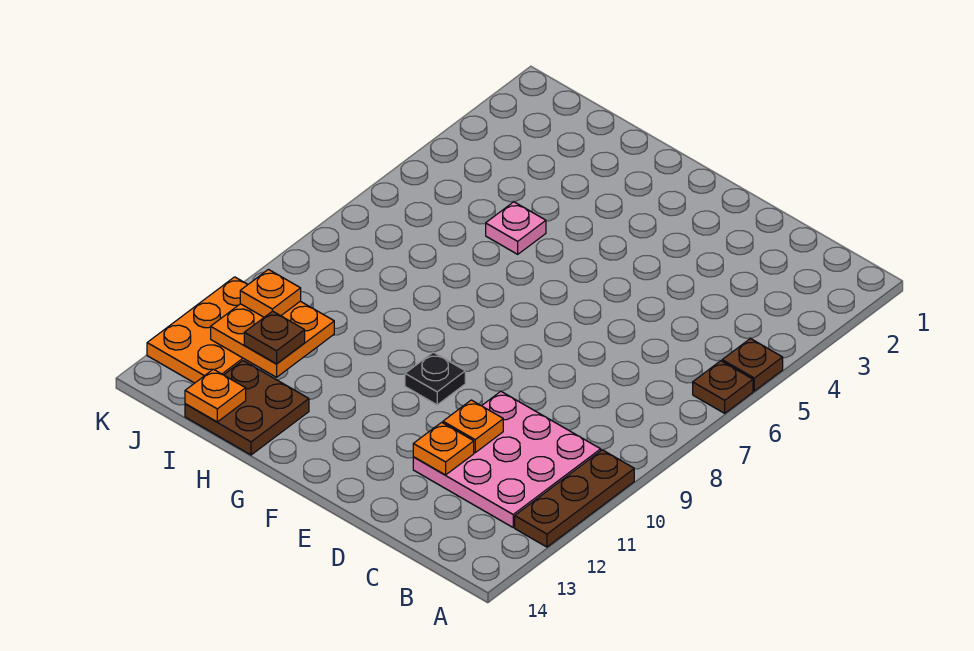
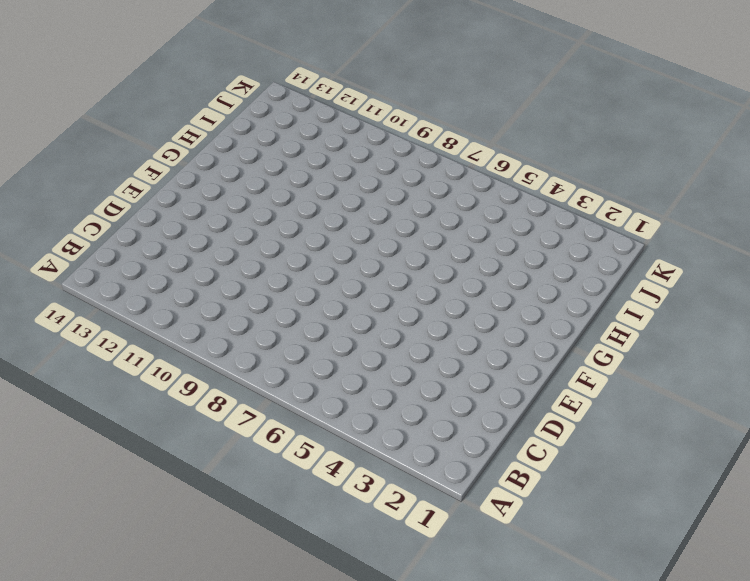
none -> brown 1x1 plate [722,339,783,391]
none -> brown 1x1 plate [693,361,753,413]
none -> brown 1x3 plate [515,450,634,547]

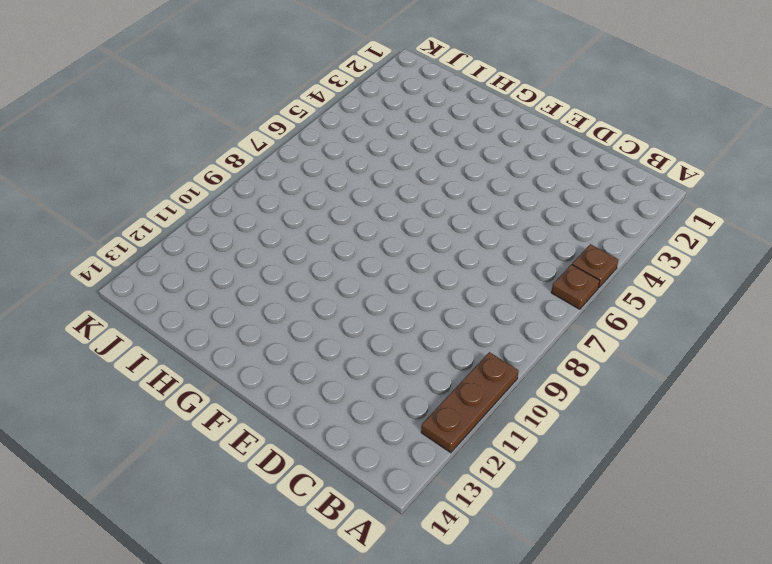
none -> pink 3x3 plate [413,391,601,527]
none -> black 1x1 plate [405,352,465,405]
none -> pink 1x1 plate [486,202,546,254]

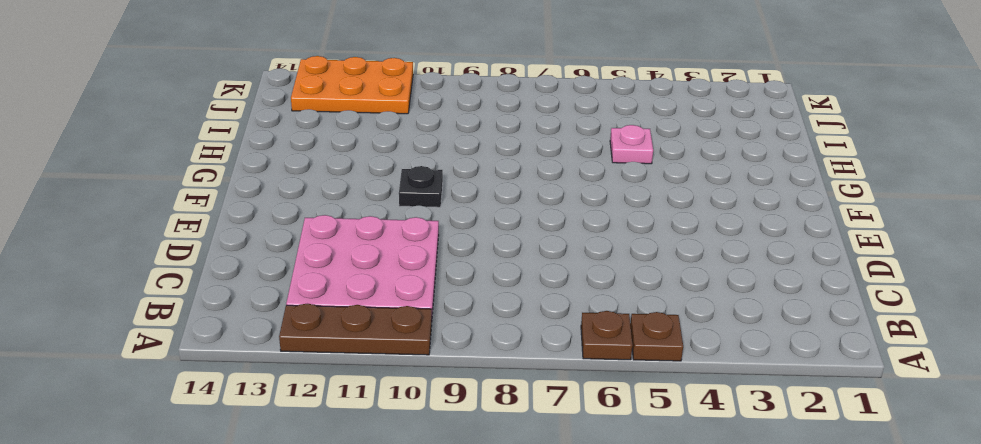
none -> brown 2x2 plate [185,361,309,455]
none -> orange 1x1 plate [443,400,503,453]
none -> orange 1x1 plate [413,422,474,475]

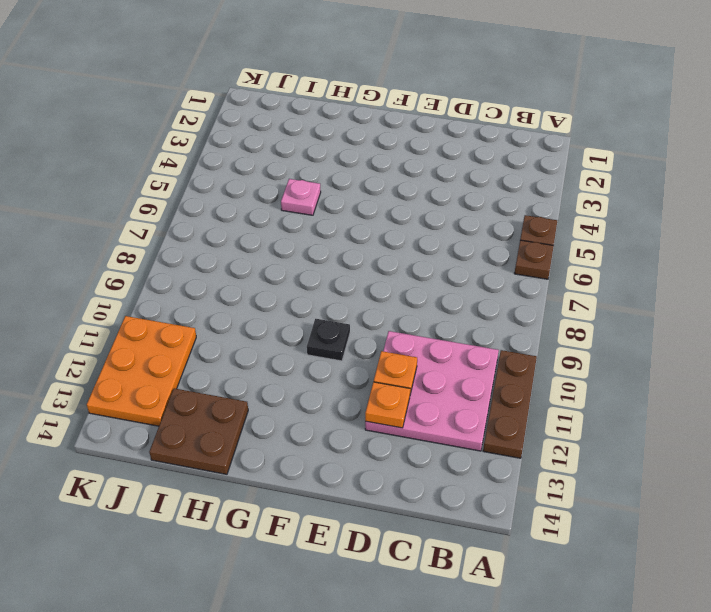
none -> orange 2x2 plate [211,301,334,377]
none -> orange 1x1 plate [185,369,246,422]
none -> brown 1x1 plate [244,311,305,364]

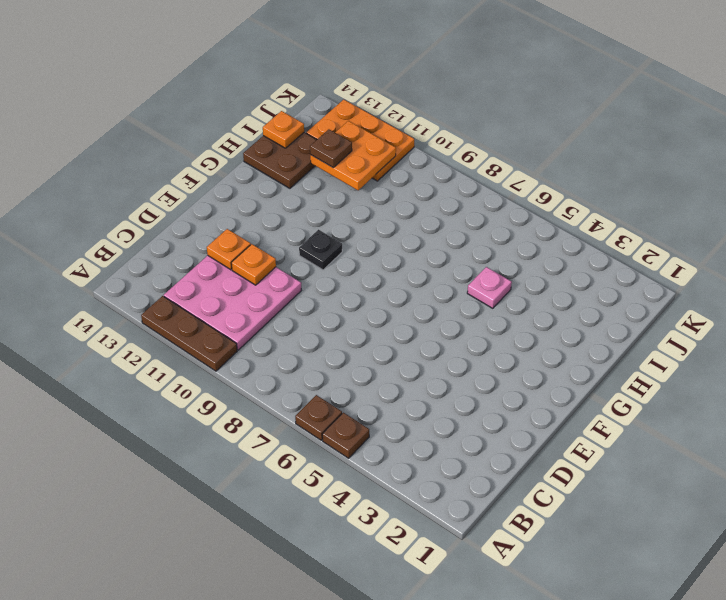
none -> orange 1x1 plate [240,269,301,317]

